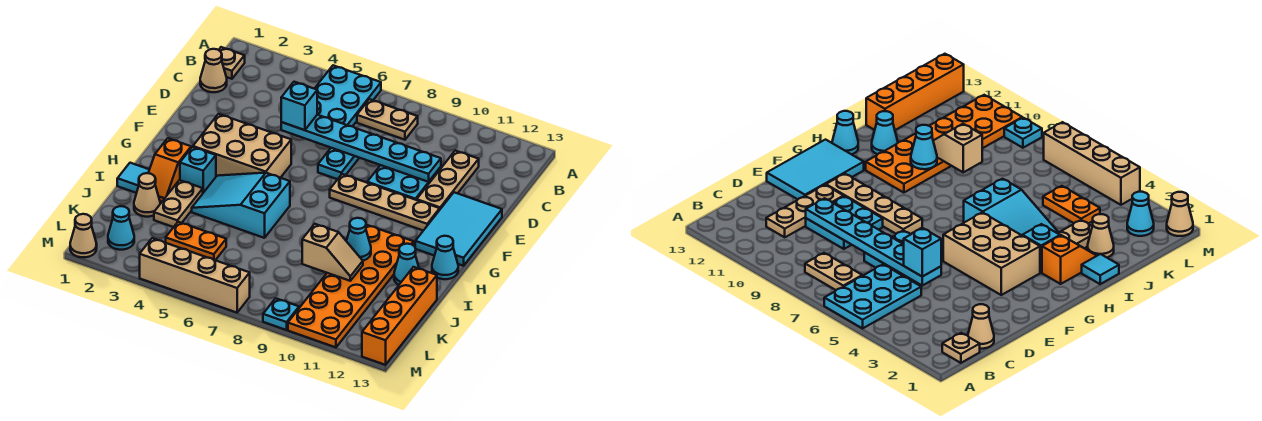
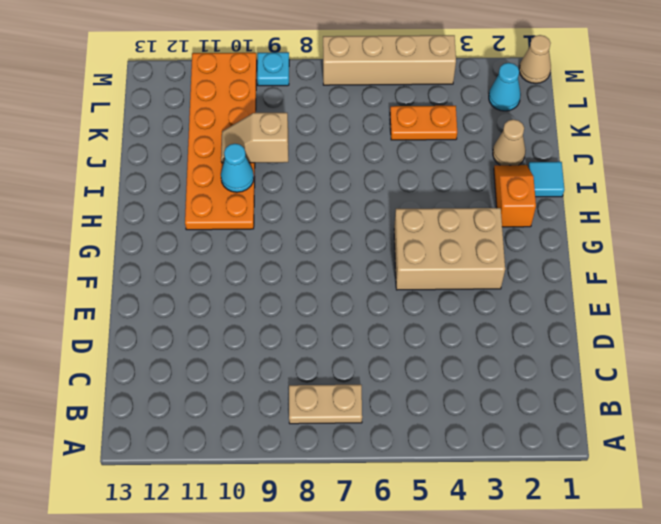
none -> cyan 2x3 plate [315,65,381,126]
none -> tan 1x1 plate [219,47,245,79]
none -> tan 1x1 cone [200,49,227,92]

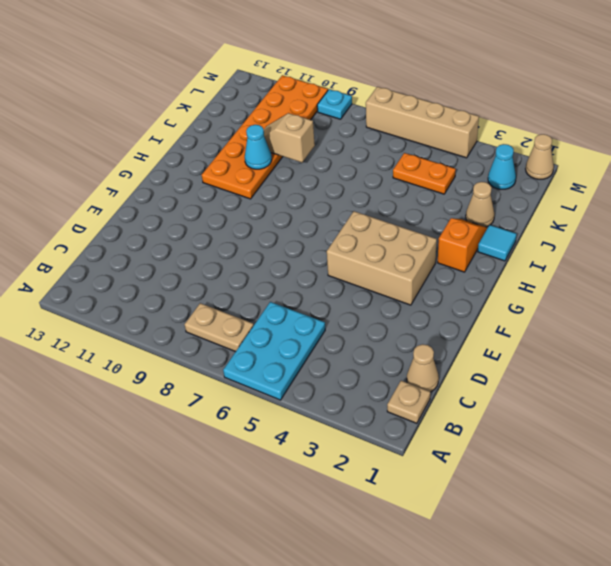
none -> tan 1x3 plate [417,151,479,209]
none -> cyan 1x2 plate [318,148,359,179]
none -> cyan 2x2 plate [367,165,441,200]

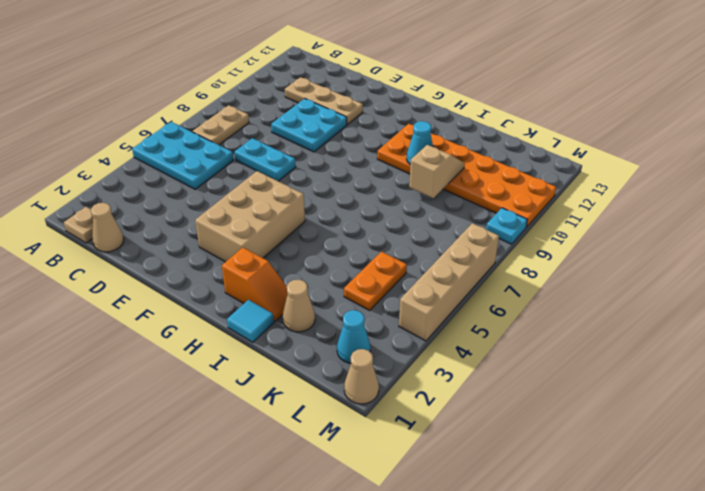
none -> cyan 2x3 tile [415,192,502,266]
none -> tan 1x4 plate [330,174,440,231]
none -> cyan 1x1 brick [180,147,216,193]

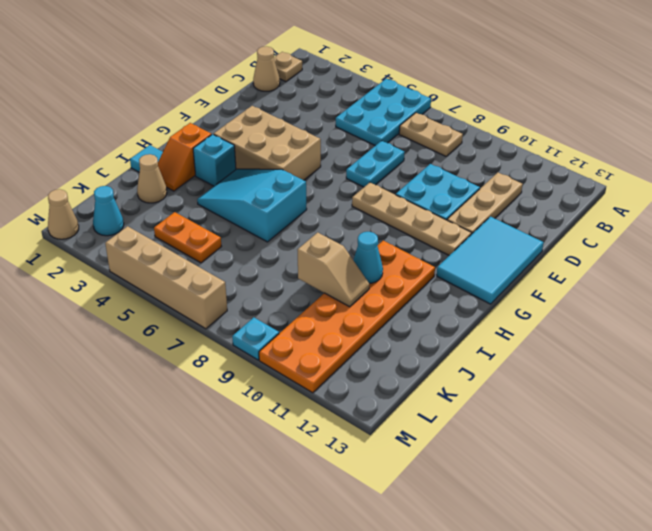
none -> cyan 1x1 cone [432,236,458,279]
none -> tan 1x2 plate [154,180,203,227]
none -> cyan 1x1 cone [394,244,419,285]

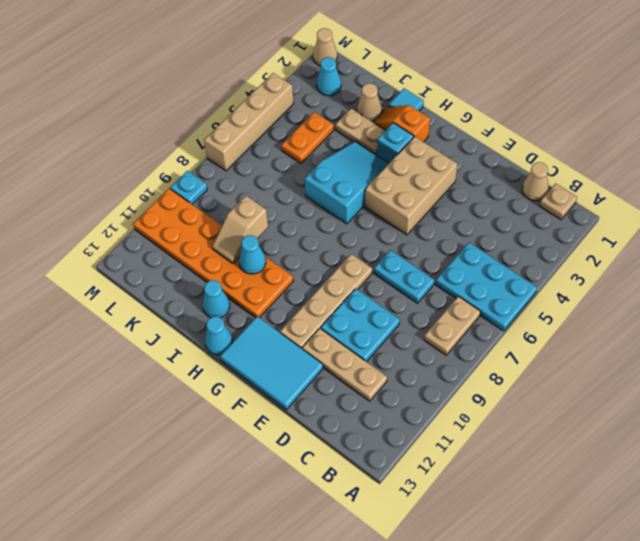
none -> orange 1x4 brick [362,267,437,365]
none -> cyan 1x6 plate [281,115,441,182]
none -> cyan 1x1 brick [281,82,317,130]

